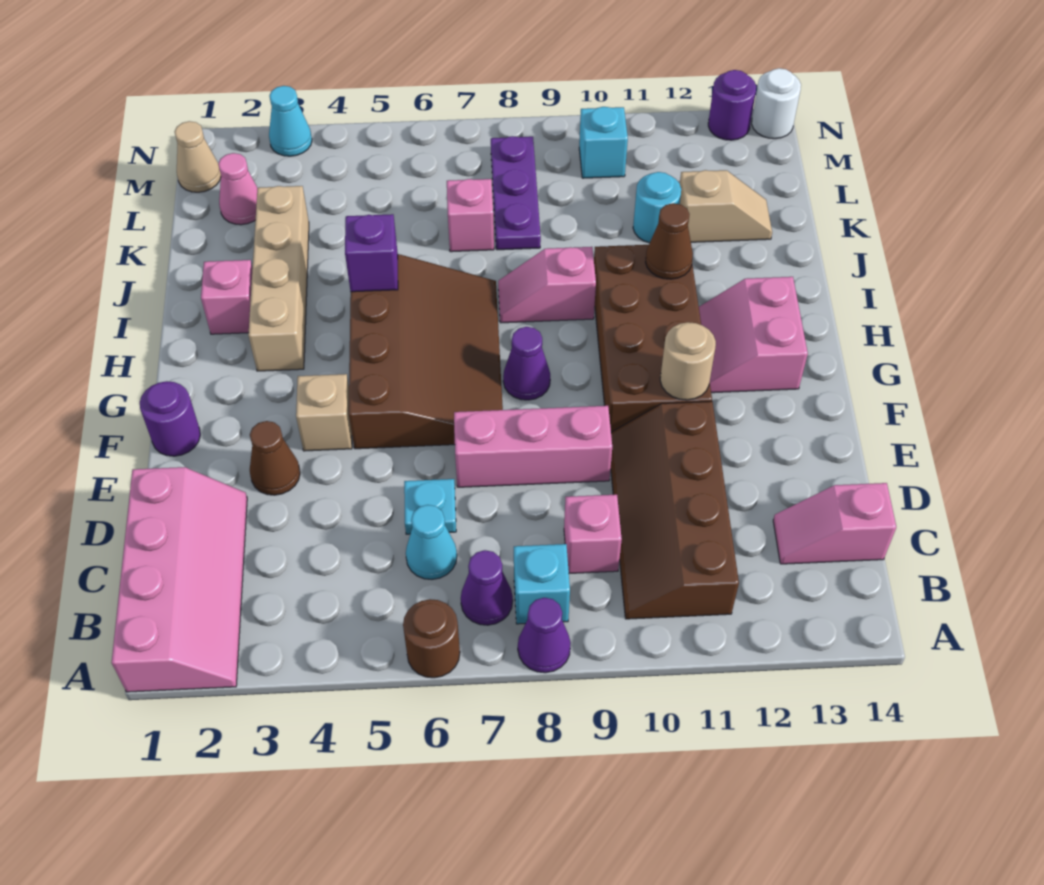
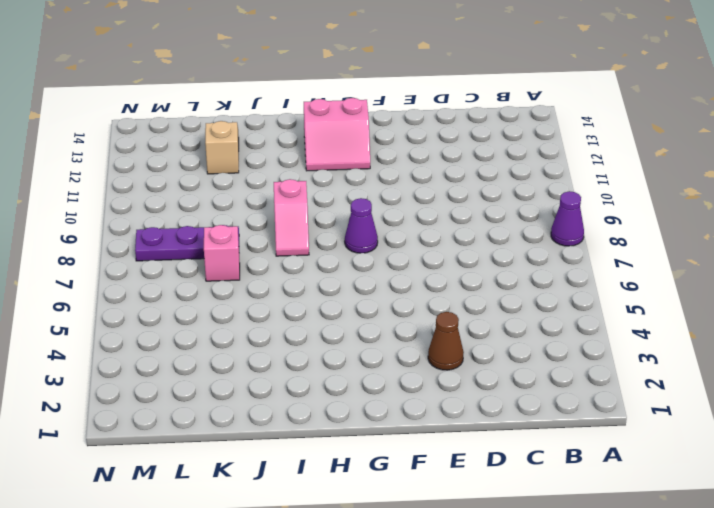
none -> pink 2x4 slope [112,467,247,692]
none -> brown 1x1 round brick [403,599,460,678]
none -> purple 1x1 cone [461,550,513,625]
none -> cyan 1x1 brick [514,544,570,624]

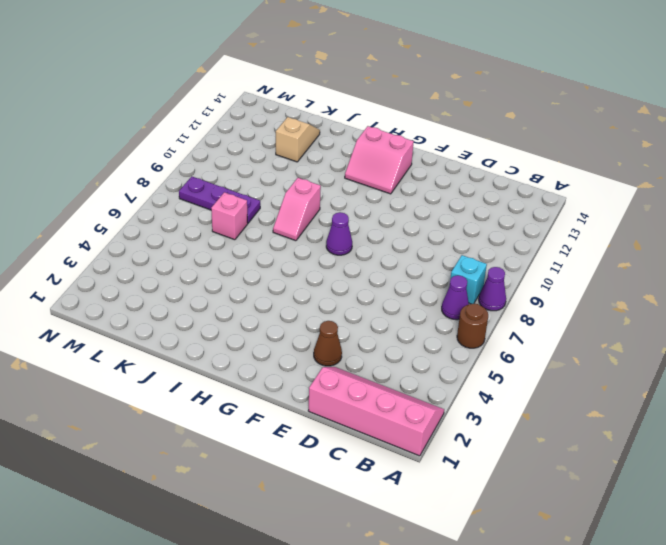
none -> brown 2x4 slope [611,401,739,619]
none -> cyan 1x1 cone [406,505,457,579]
none -> pink 1x1 brick [564,495,622,573]
none -> pink 1x2 slope [773,483,896,564]

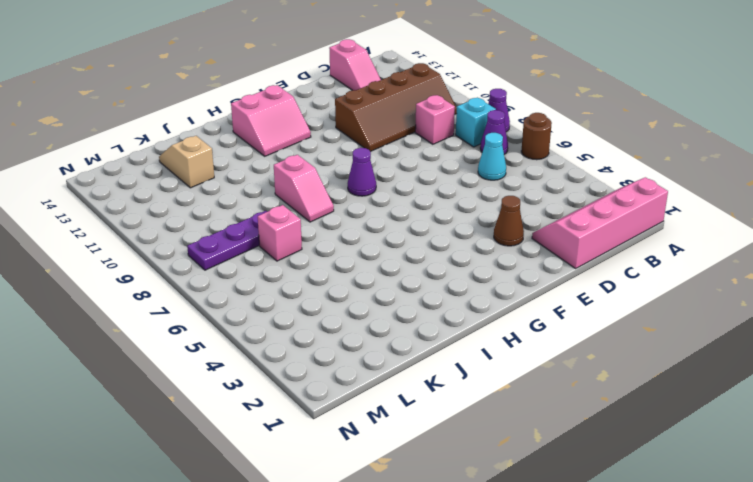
none -> cyan 1x1 plate [404,479,456,534]
none -> pink 1x3 brick [454,406,612,487]
none -> purple 1x1 round brick [140,381,200,456]
none -> tan 1x1 brick [296,374,352,451]

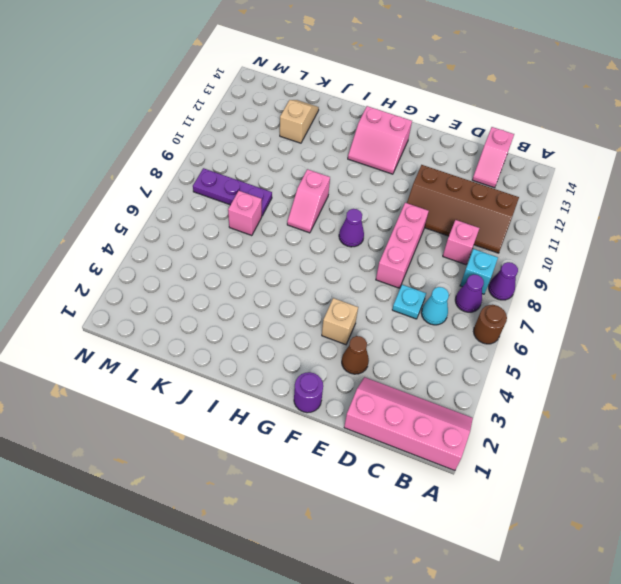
none -> brown 3x4 slope [349,254,503,449]
none -> brown 2x4 brick [594,245,712,432]
none -> tan 1x4 brick [248,186,309,371]
none -> pink 1x1 brick [201,260,253,334]

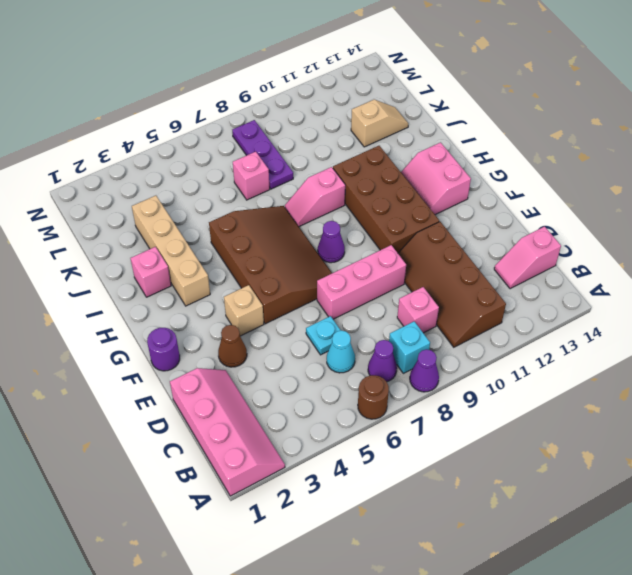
none -> cyan 1x1 round brick [633,172,681,243]
none -> pink 1x1 cone [218,153,257,225]
none -> tan 1x1 cone [175,121,221,192]
none -> cyan 1x1 brick [579,107,628,178]

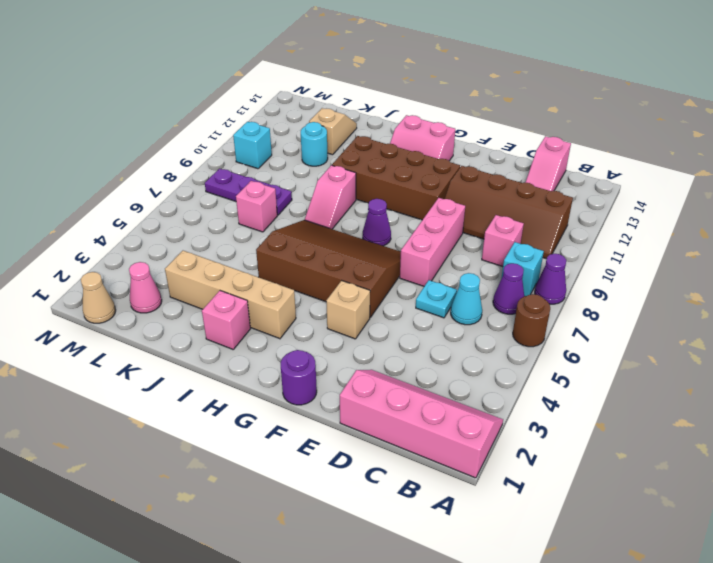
none -> brown 1x1 cone [250,421,300,495]
none -> cyan 1x1 cone [269,86,312,156]
none -> purple 1x1 round brick [708,70,756,140]
none -> white 1x1 round brick [752,68,801,139]

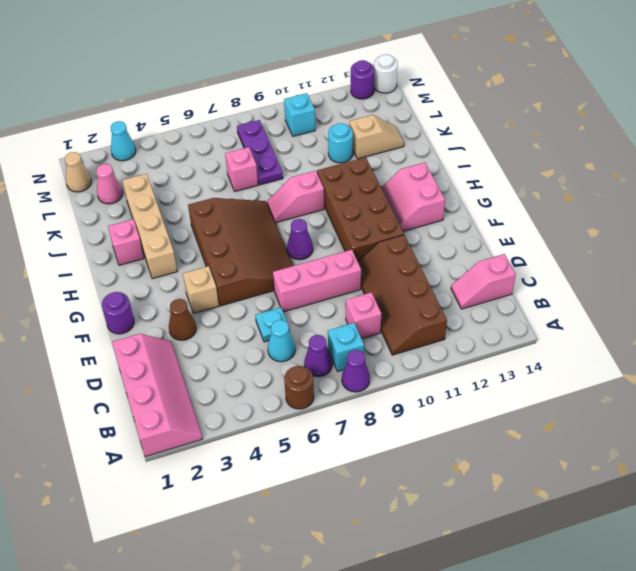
none -> tan 1x1 round brick [660,322,716,400]
none -> purple 1x1 brick [345,214,398,292]
none -> brown 1x1 cone [646,203,693,279]

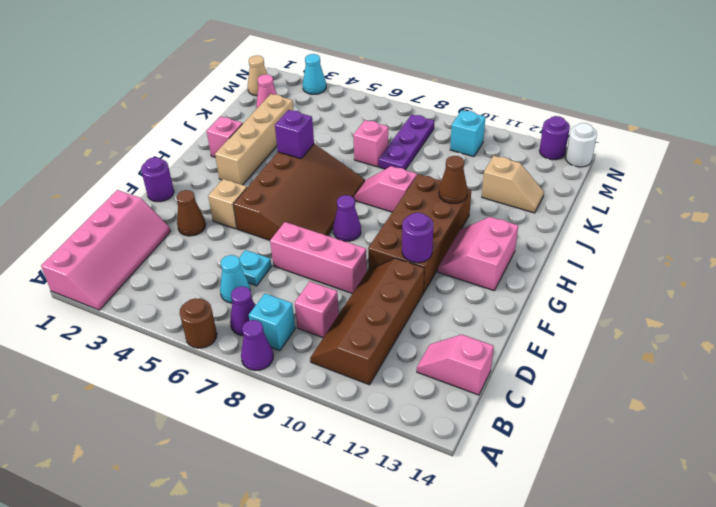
purple 1x1 round brick [402,213,433,263] -> tan 1x1 round brick [660,322,716,400]
none -> cyan 1x1 round brick [633,172,681,243]

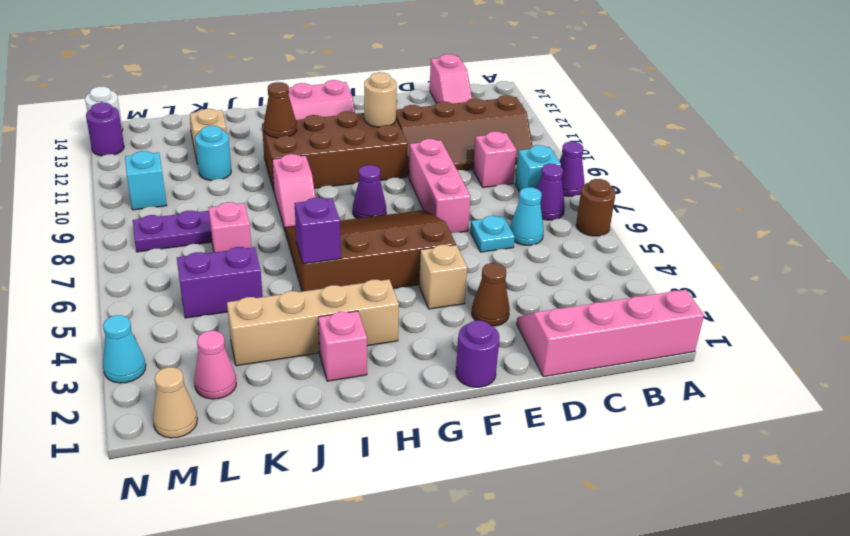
purple 1x2 brick [177,247,263,318] -> none

